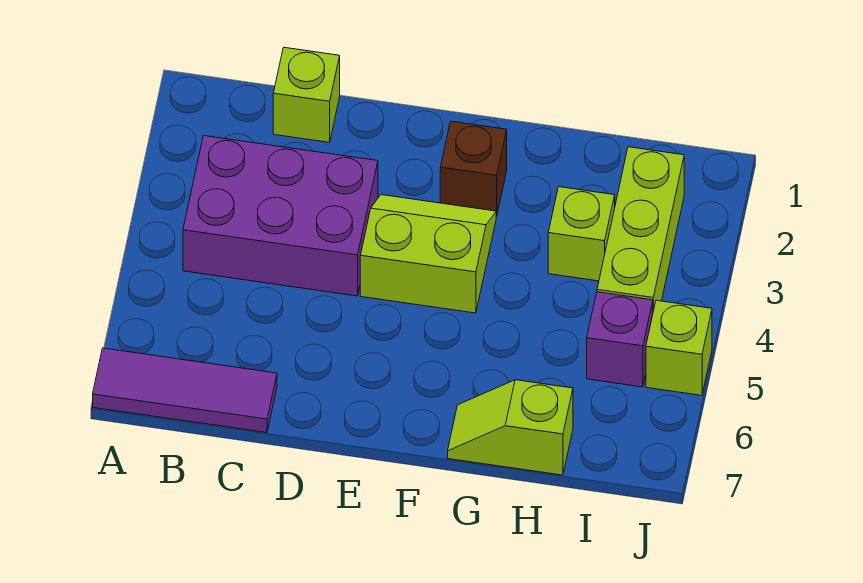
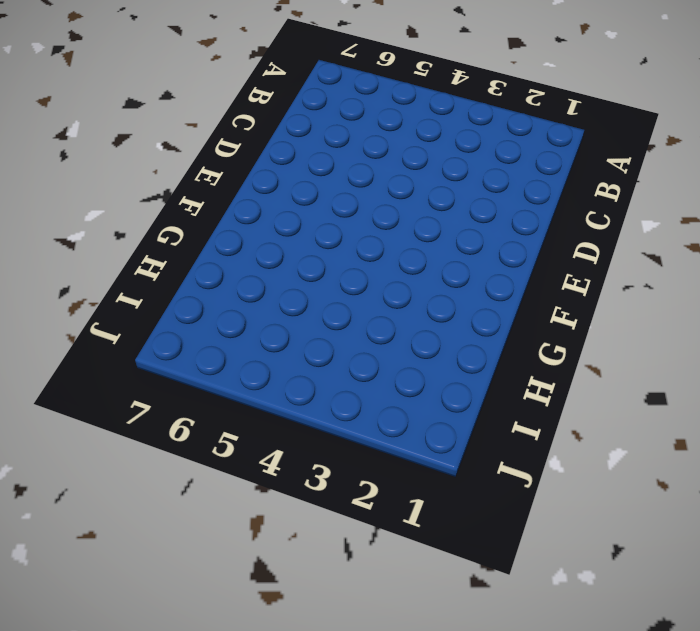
none -> purple 1x3 tile [93,348,277,433]
none -> purple 2x3 brick [183,136,378,296]

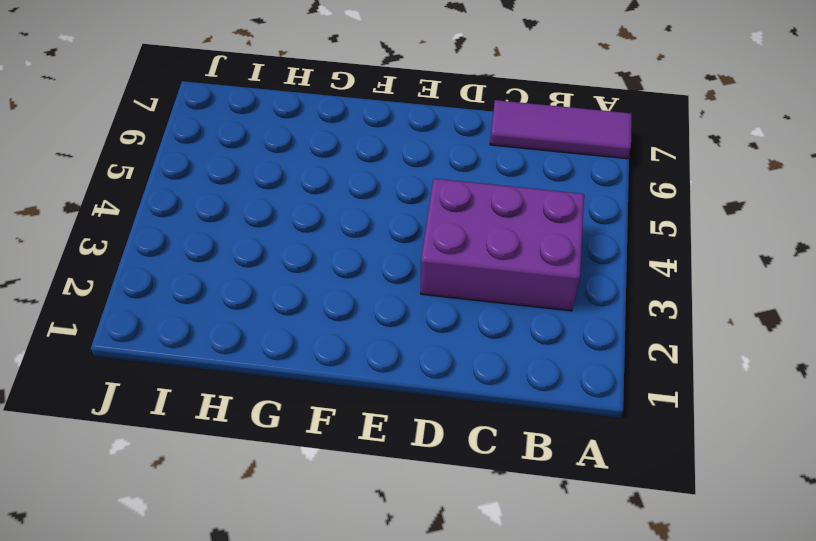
none -> lime 1x1 brick [273,47,340,142]
none -> lime 2x2 slope [360,195,496,313]

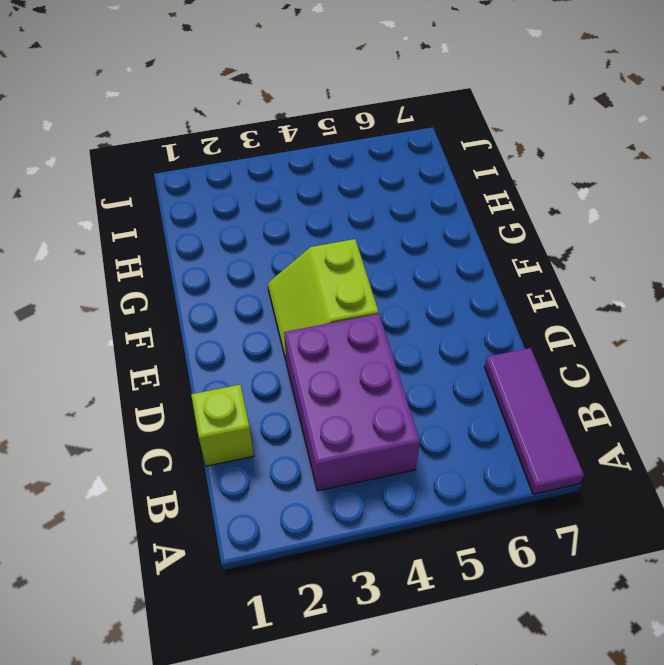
none -> brown 1x1 brick [440,121,507,216]
none -> lime 1x2 slope [448,380,573,475]

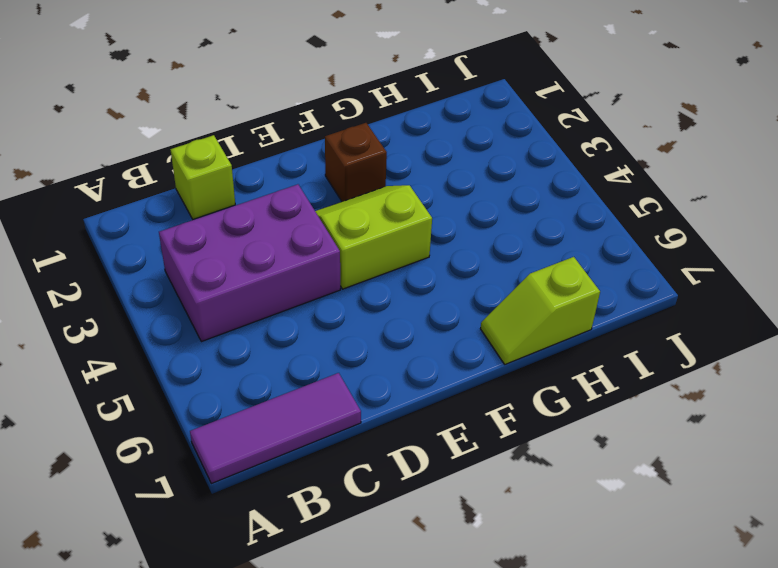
none -> lime 1x1 brick [548,187,615,281]
none -> lime 1x3 brick [597,147,684,311]

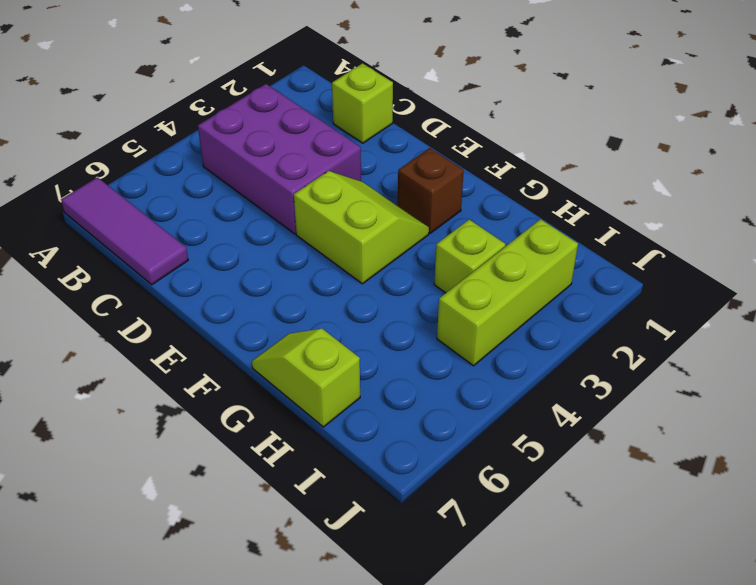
none -> purple 1x1 brick [587,292,653,387]
none -> lime 1x1 brick [646,300,712,396]

